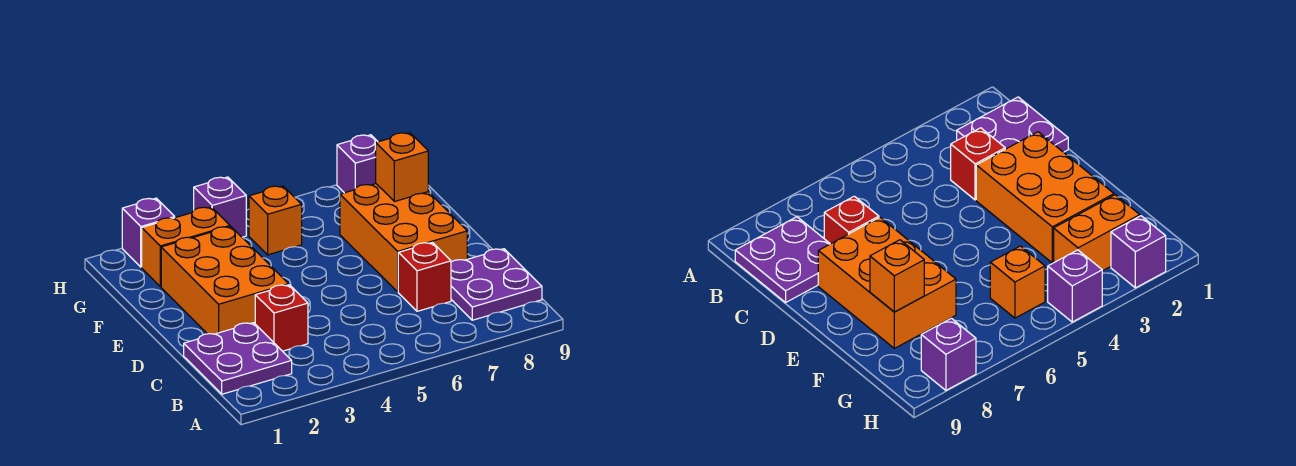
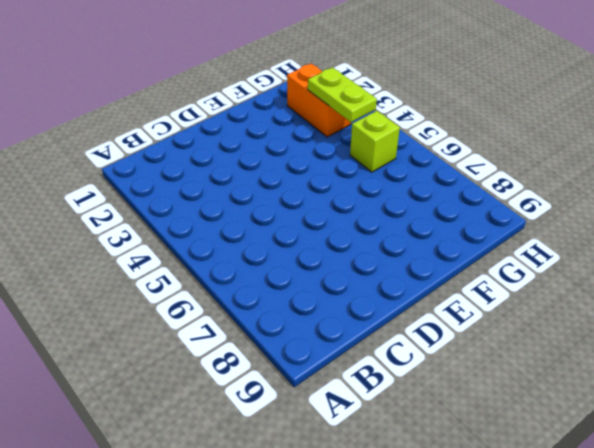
lime 1x2 plate [308,67,377,122] -> none
lime 1x1 brick [350,111,400,172] -> orange 1x1 brick [249,186,302,255]
none -> purple 2x2 plate [184,323,292,394]
none -> purple 2x2 plate [451,249,542,320]
none -> red 1x1 brick [255,285,308,351]

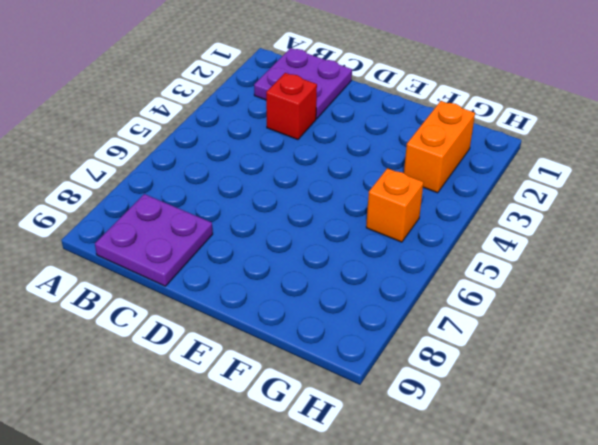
none -> red 1x1 brick [398,242,451,311]
none -> orange 2x3 brick [161,227,288,334]
none -> orange 2x3 brick [340,184,467,292]

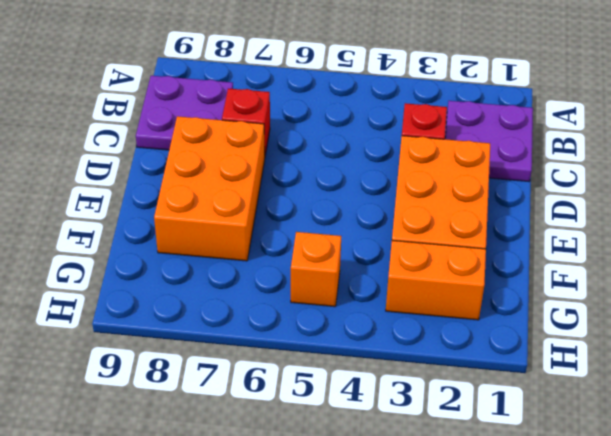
none -> purple 1x1 brick [122,198,175,267]
none -> purple 1x1 brick [194,177,246,237]
none -> purple 1x1 brick [337,135,378,193]

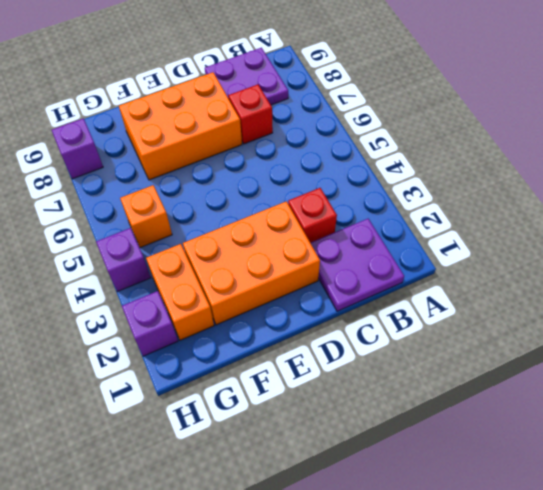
none -> orange 1x1 brick [376,133,428,202]

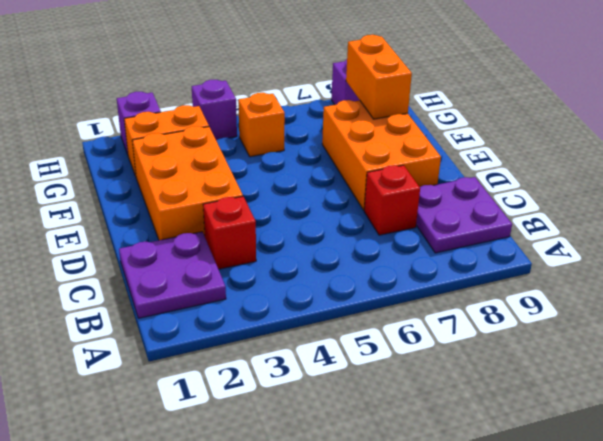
orange 1x2 brick [346,35,412,119] -> orange 1x1 brick [376,133,428,202]

